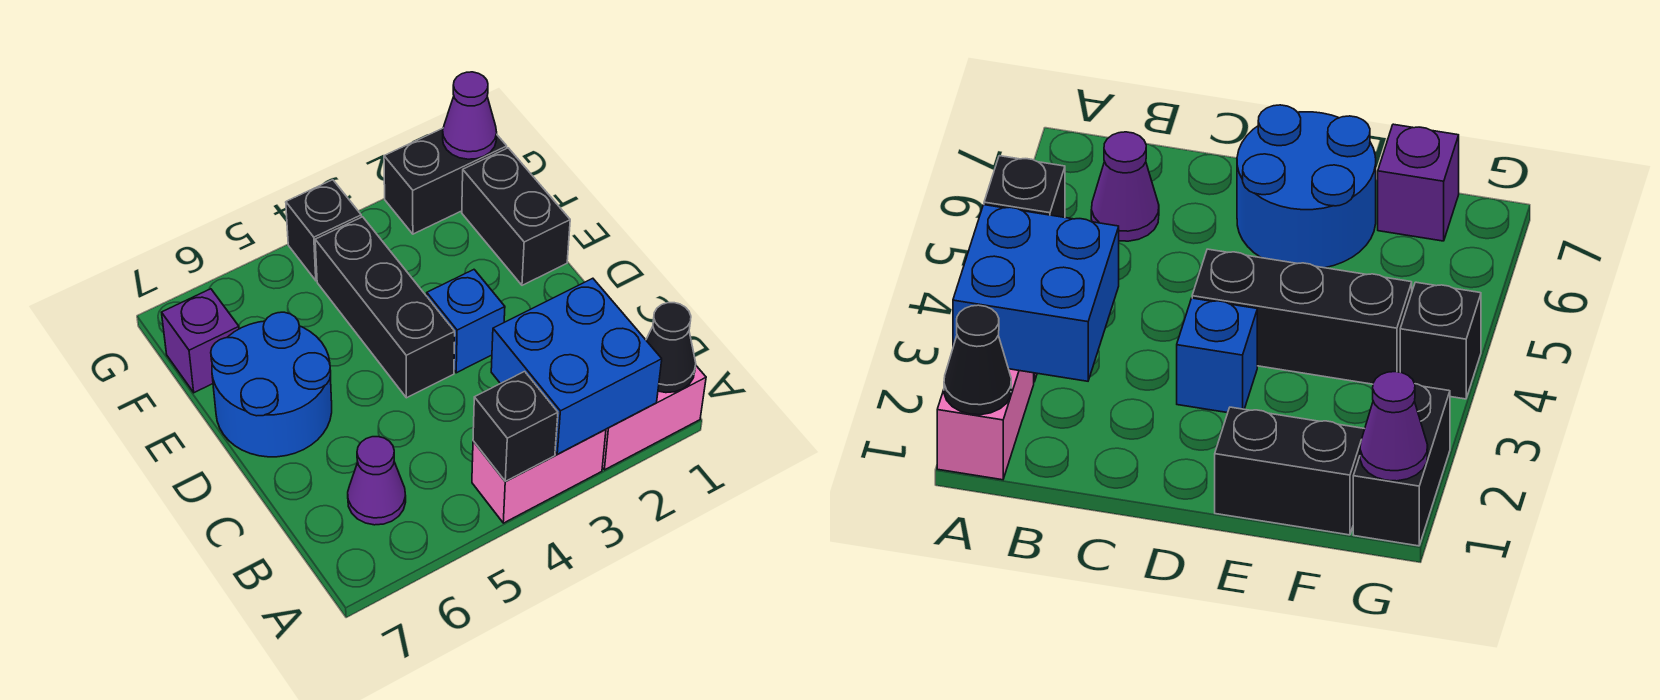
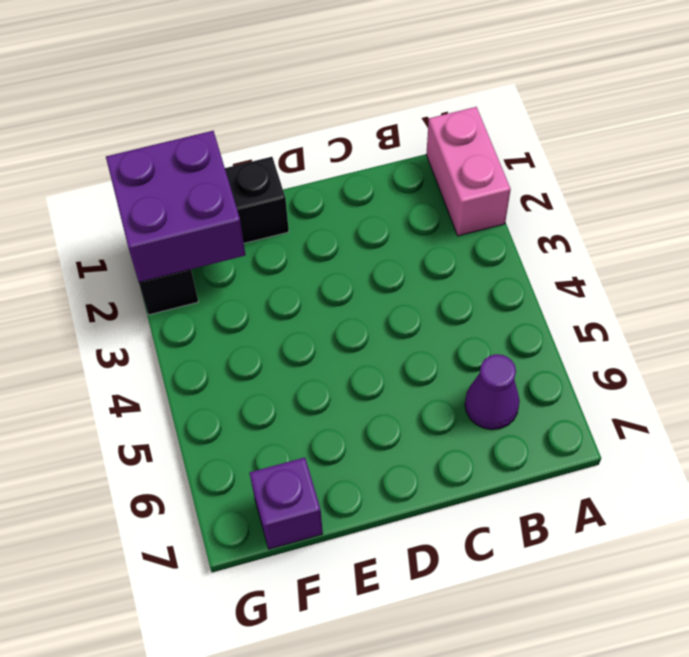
purple 2x2 brick [106,131,245,282] -> purple 1x1 cone [443,72,497,159]
none -> pink 1x2 brick [472,430,606,523]
none -> blue 1x1 brick [427,270,505,373]
none -> black 1x3 brick [315,217,455,398]

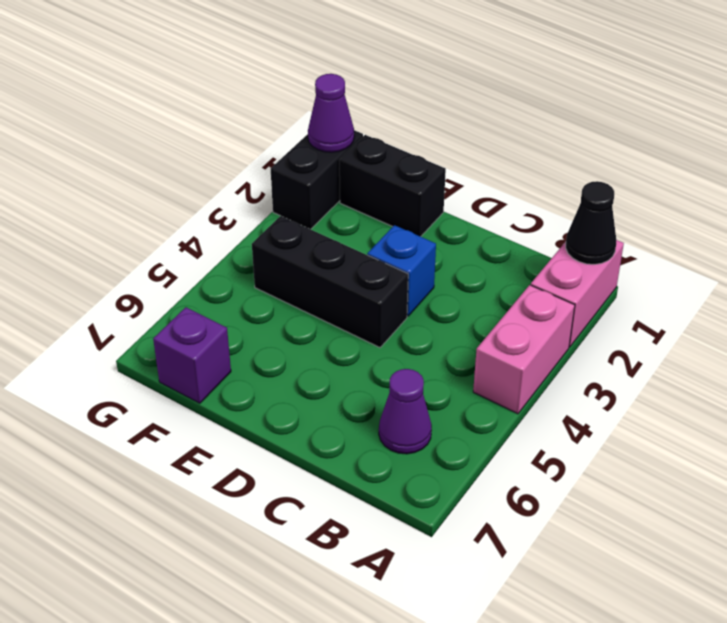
none -> blue 2x2 round brick [211,312,332,457]
none -> black 1x1 brick [286,180,361,281]
none -> blue 2x2 brick [491,278,662,454]

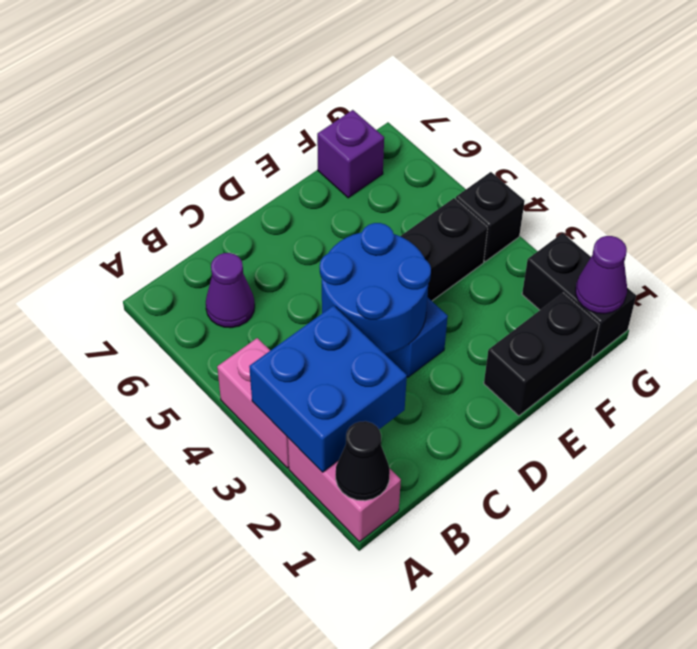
blue 2x2 round brick [320,223,431,354] -> blue 2x2 round brick moved to [211,312,332,457]
none -> black 1x1 brick [473,372,558,481]

